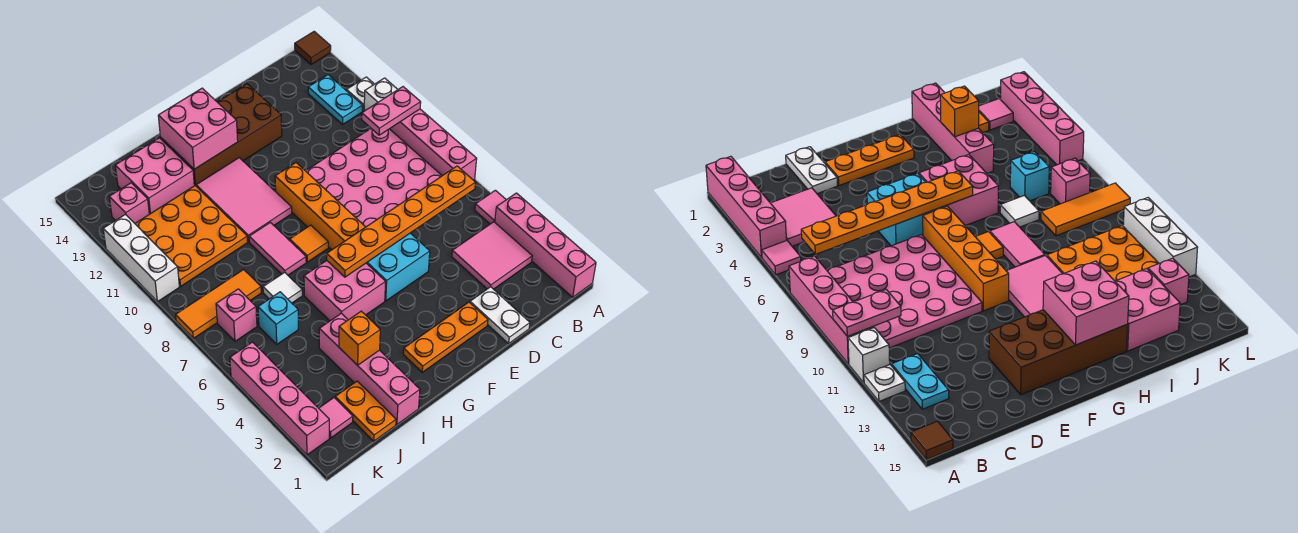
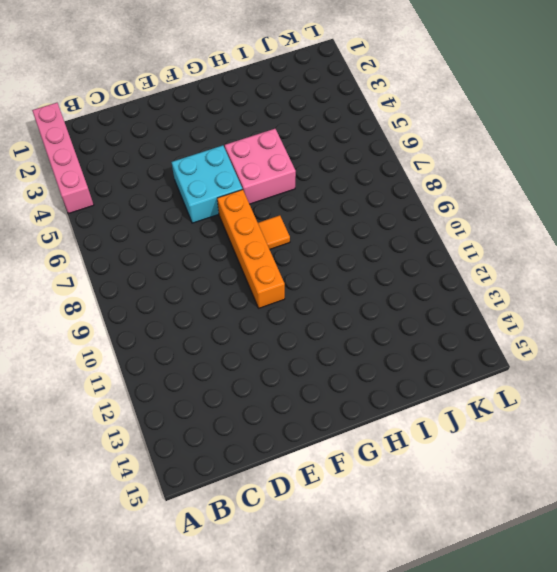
none -> pink 1x1 tile [475,190,506,224]
none -> pink 1x4 brick [390,109,477,180]
none -> white 1x1 brick [364,78,398,111]
none -> white 1x1 plate [347,77,374,111]

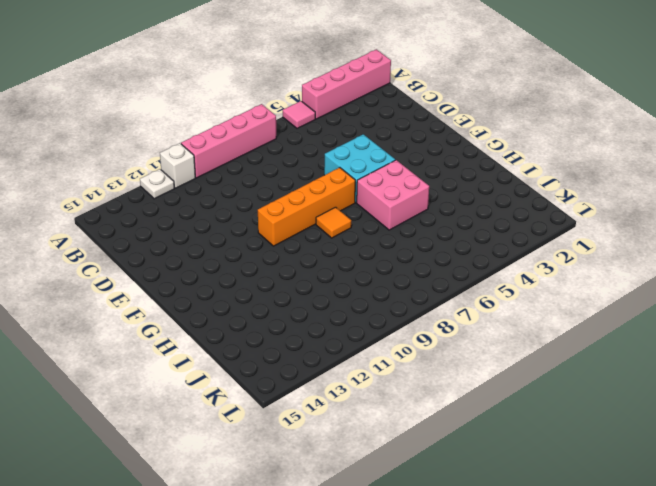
none -> brown 1x1 tile [295,32,331,64]
none -> pink 2x2 tile [452,222,532,289]
none -> pink 4x4 plate [306,129,442,227]
none -> cyan 1x2 plate [308,75,363,124]

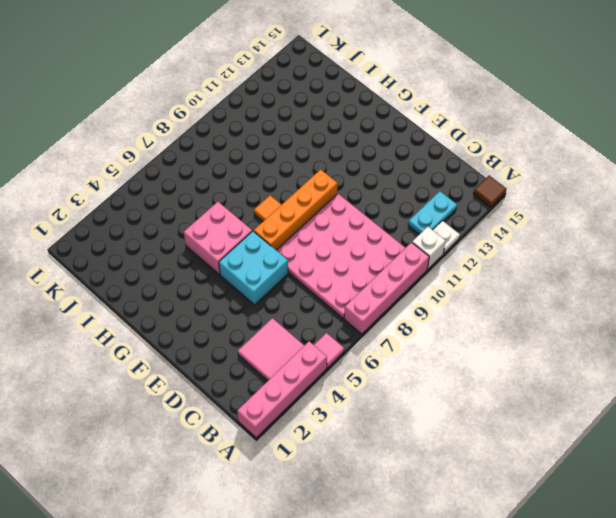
none -> white 1x2 plate [470,287,530,344]
none -> orange 1x3 plate [403,302,488,372]
none -> brown 2x4 brick [161,84,282,186]
none -> pink 2x3 tile [196,158,292,242]

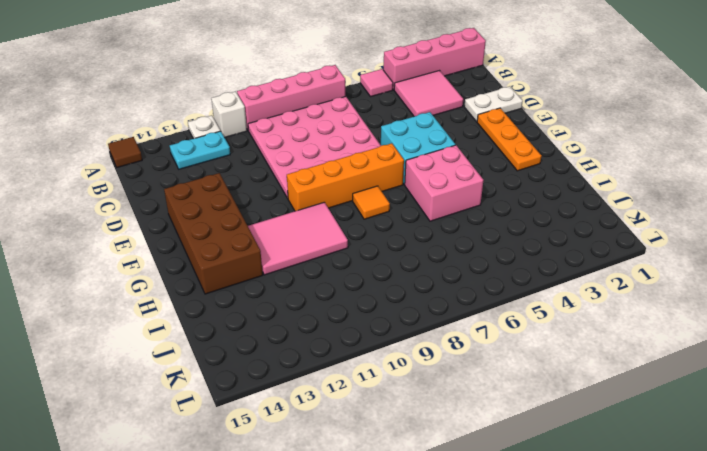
none -> pink 1x2 tile [249,222,306,275]
none -> pink 1x4 brick [319,313,420,424]
none -> white 1x1 tile [263,272,302,303]
none -> orange 3x3 plate [135,186,248,286]

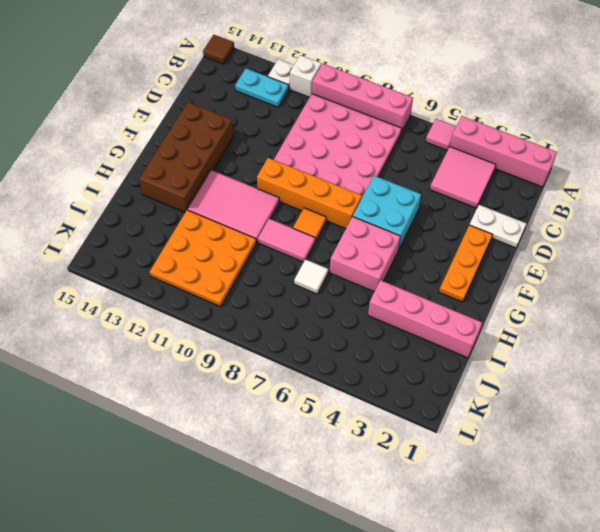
none -> pink 2x2 brick [115,138,194,214]
none -> orange 1x2 plate [335,381,396,441]
none -> cyan 1x1 brick [258,292,298,344]
none -> orange 1x3 tile [176,270,261,338]

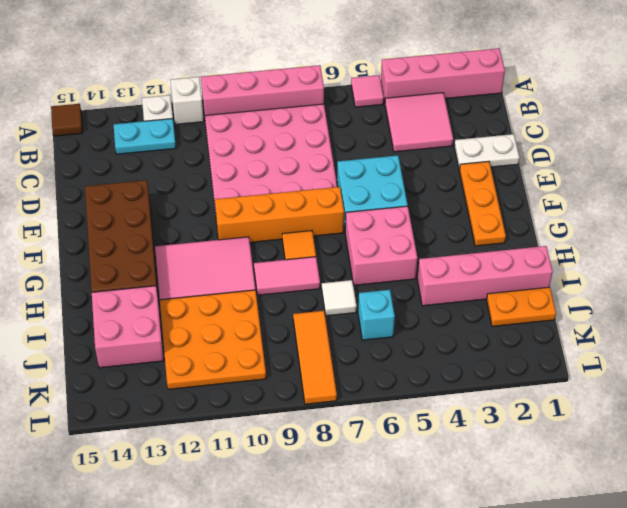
none -> pink 1x1 tile [319,398,353,438]
none -> pink 1x1 brick [216,289,257,341]
none -> pink 1x1 brick [109,183,149,223]
none -> pink 1x4 brick [230,342,329,455]

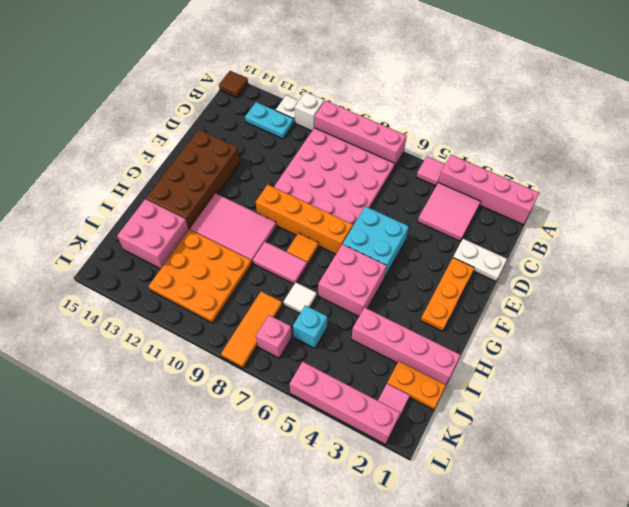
none -> pink 1x1 brick [109,183,149,223]
none -> white 1x3 brick [103,214,179,302]
none -> pink 1x2 plate [362,87,421,135]
none -> orange 1x6 plate [327,166,475,277]

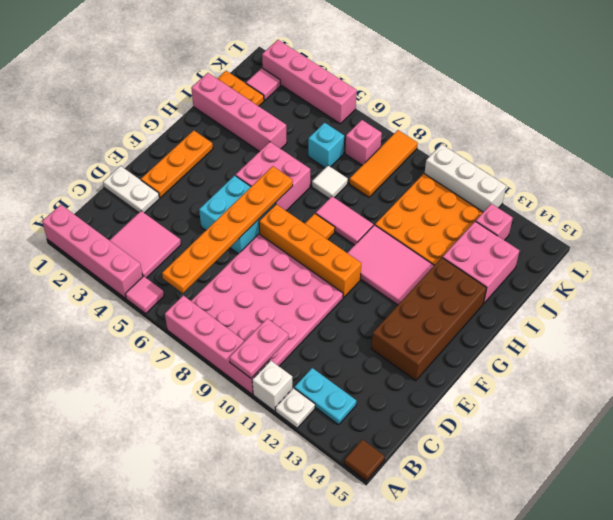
none -> pink 2x2 brick [158,88,238,169]
none -> orange 1x1 brick [339,311,380,365]

